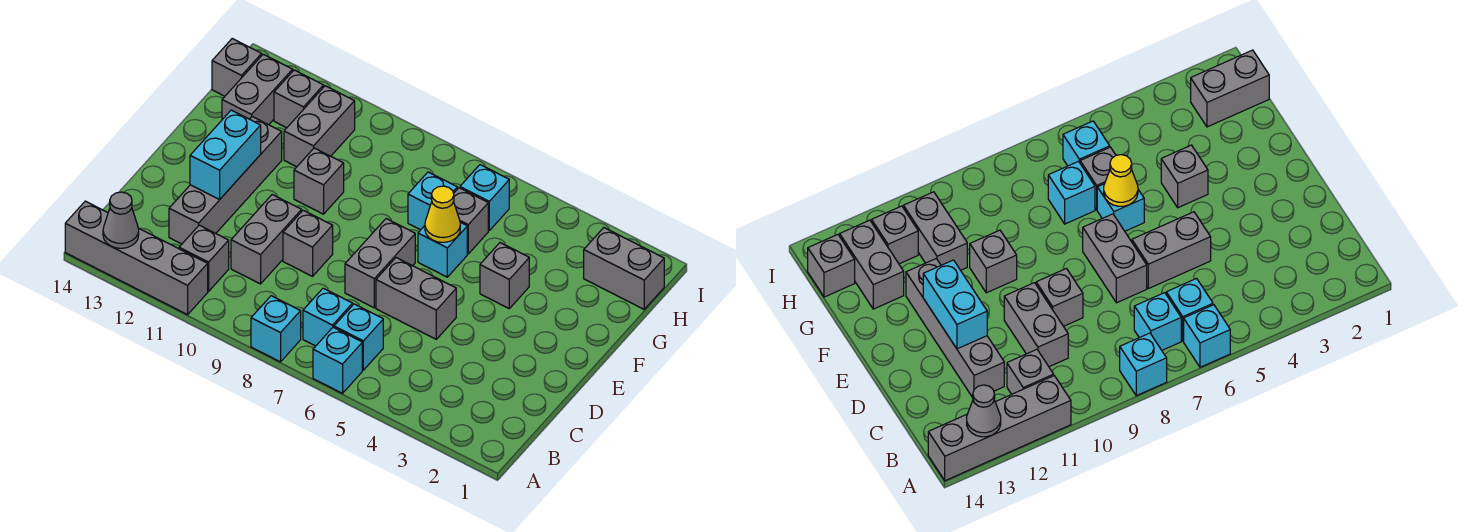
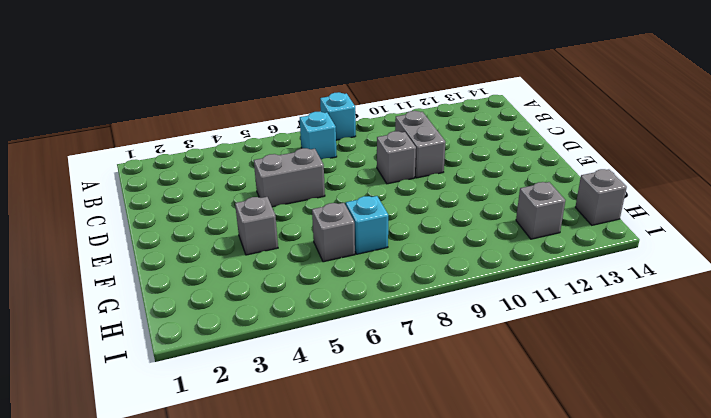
none -> cyan 1x1 brick [313,327,362,393]
none -> grey 1x4 brick [65,201,208,315]
none -> cyan 1x1 brick [334,304,383,370]

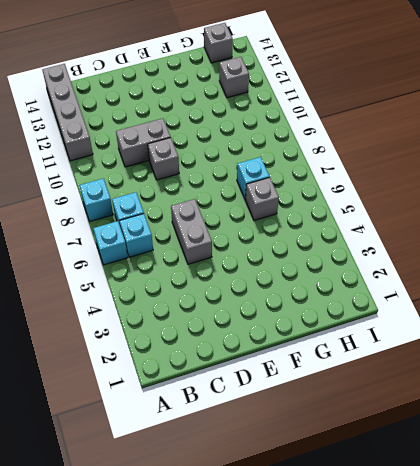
none -> grey 1x1 brick [179,225,229,291]
none -> grey 1x4 brick [169,117,282,244]
none -> grey 1x2 brick [345,219,415,308]

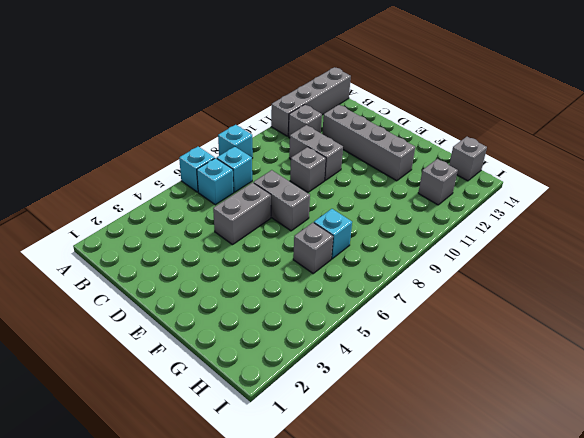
none -> grey 1x1 brick [480,243,529,308]
none -> cyan 1x1 brick [418,223,467,277]
none -> grey 1x1 brick [294,148,344,214]

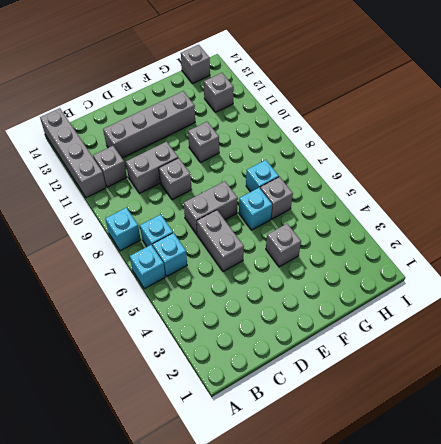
none -> grey 1x2 brick [284,86,355,167]
none -> grey 1x2 brick [222,54,293,125]
none -> grey 1x2 brick [584,228,664,309]

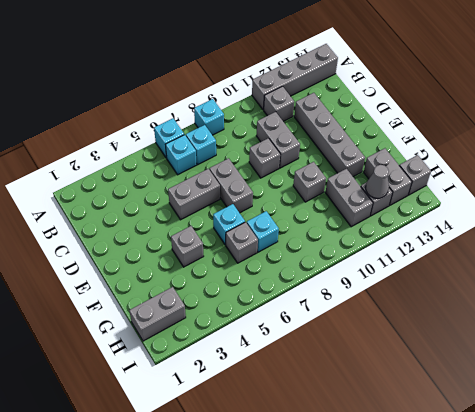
grey 1x1 cone [366,165,389,198] -> grey 1x1 cone moved to [103,192,139,248]
none -> cyan 1x1 brick [460,165,509,230]
none -> cyan 1x2 brick [190,110,261,199]
none -> yellow 1x1 cone [425,186,460,242]

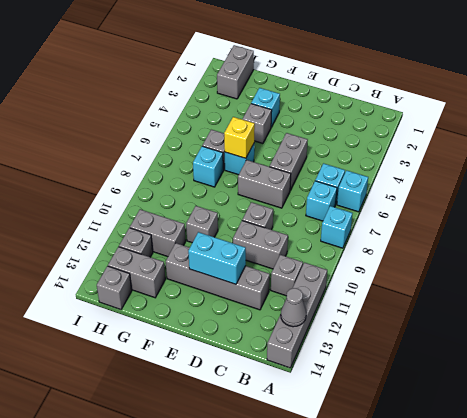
cyan 1x1 brick [251,88,280,127] -> cyan 1x1 brick moved to [460,165,509,230]
yellow 1x1 brick [224,117,255,158] -> yellow 1x1 cone [425,186,460,242]

